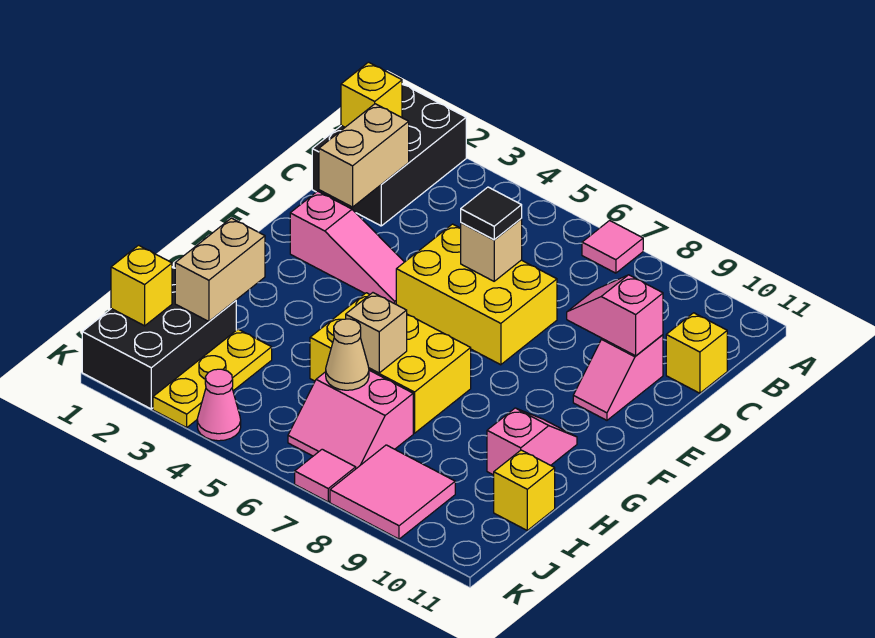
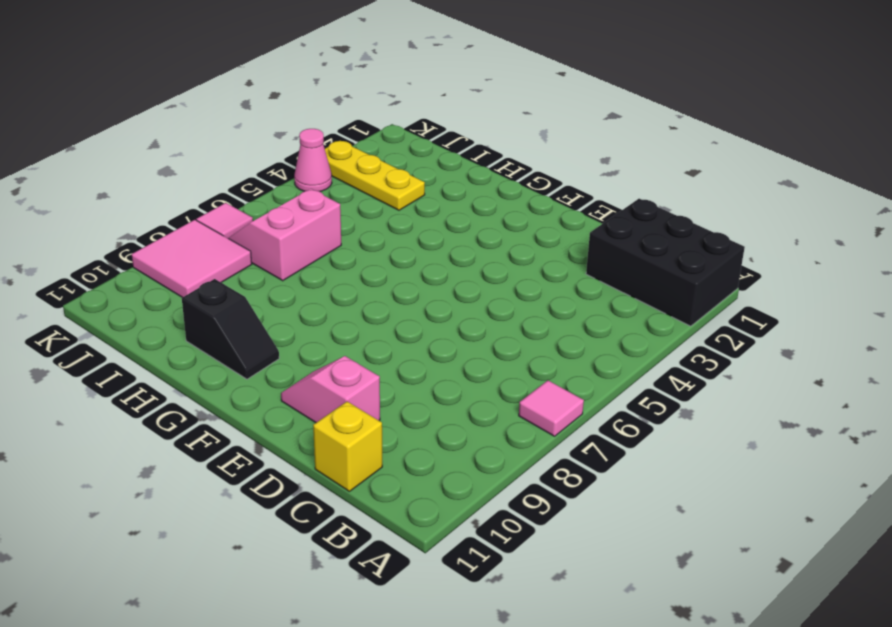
black 1x2 slope [182,279,279,379] -> pink 1x2 slope [487,408,577,475]
none -> yellow 2x3 brick [396,224,557,365]
none -> pink 1x3 slope [290,191,404,304]
none -> yellow 2x3 brick [310,293,471,433]

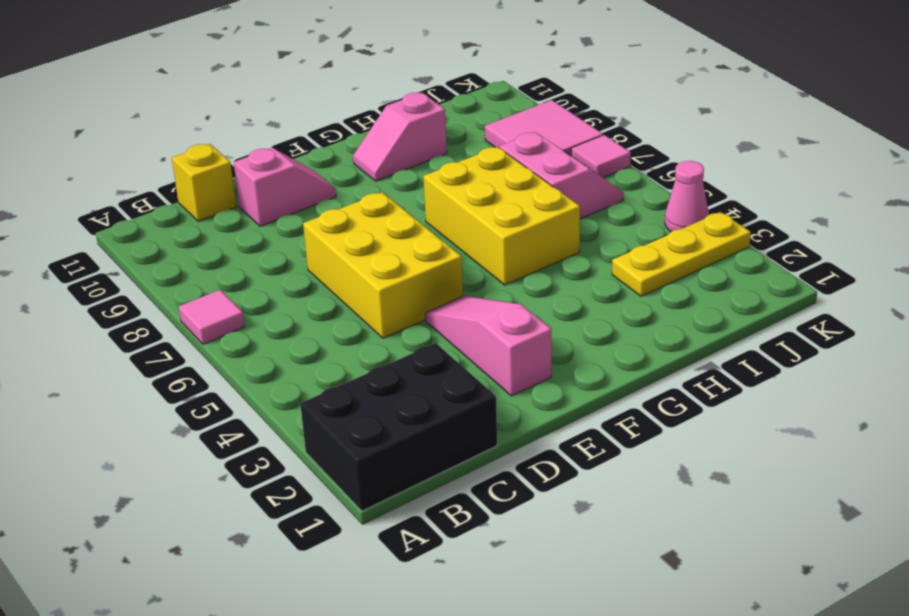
none -> black 2x3 brick [82,267,236,409]
none -> yellow 1x1 brick [494,450,555,530]
none -> yellow 1x1 brick [341,62,402,127]

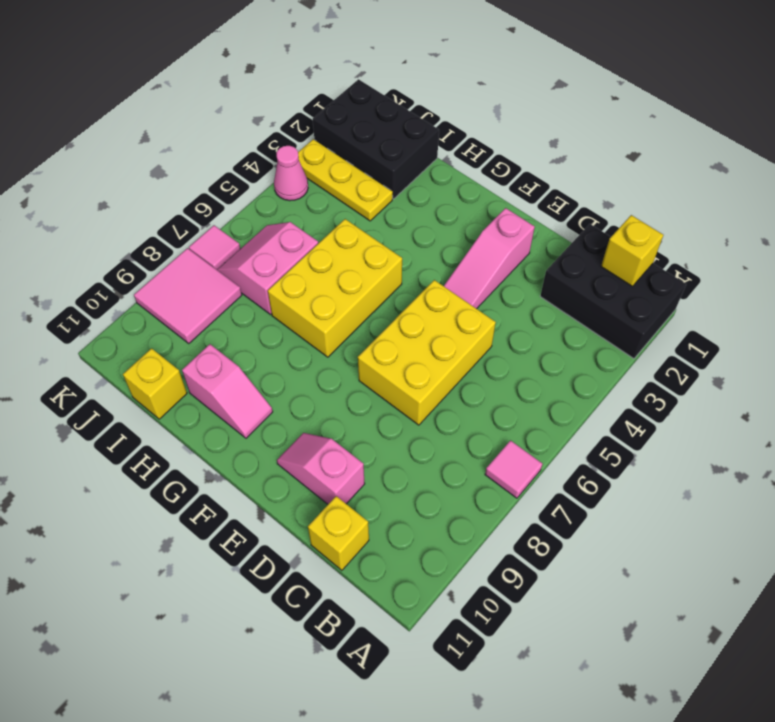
none -> tan 1x2 brick [319,104,409,207]
none -> tan 1x1 brick [461,219,522,281]
none -> pink 1x2 slope [567,275,663,356]

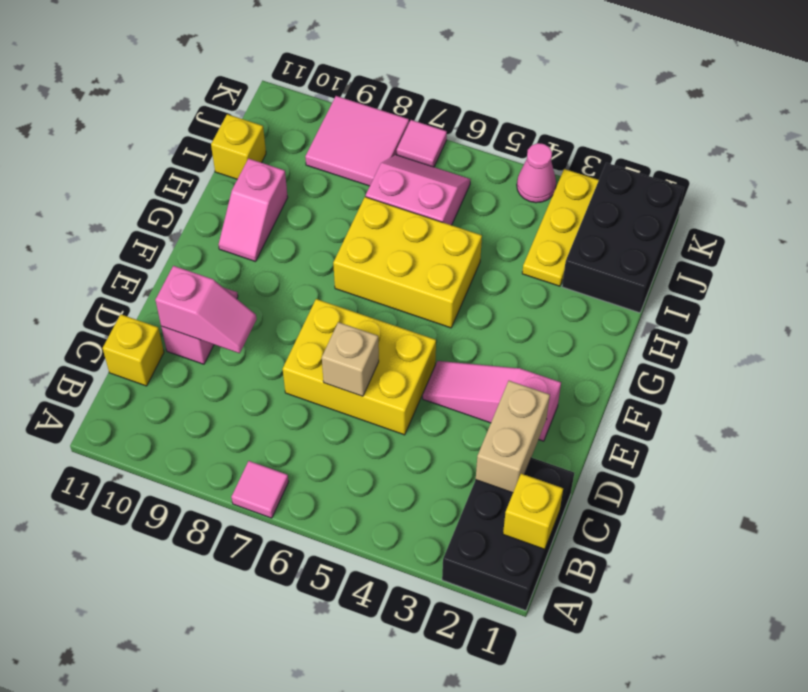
none -> tan 1x2 brick [175,218,265,322]
none -> tan 1x1 brick [346,293,407,373]
none -> tan 1x1 cone [326,319,369,390]

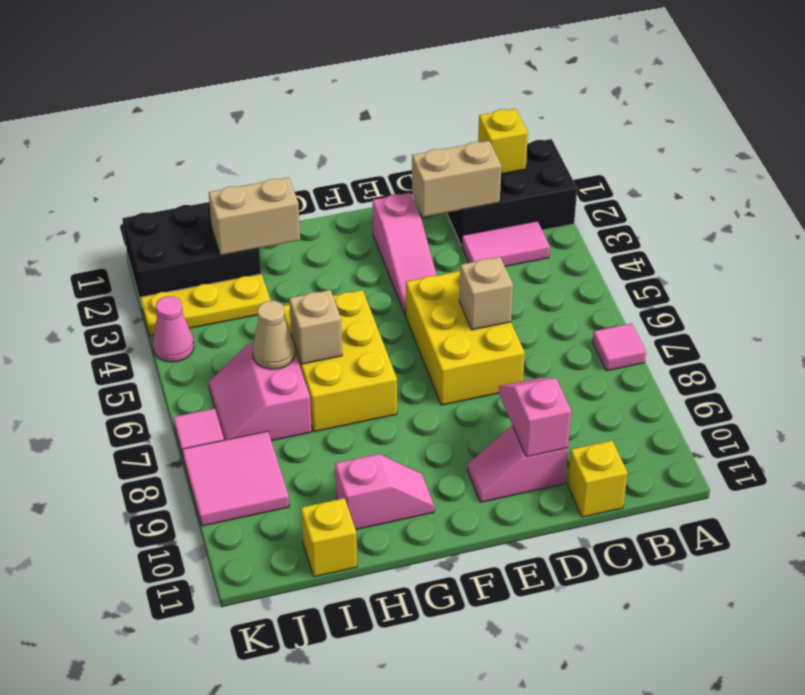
pink 1x2 tile [462,221,550,266] -> none
none -> yellow 1x1 brick [111,245,172,326]
none -> black 1x1 tile [461,187,522,240]

